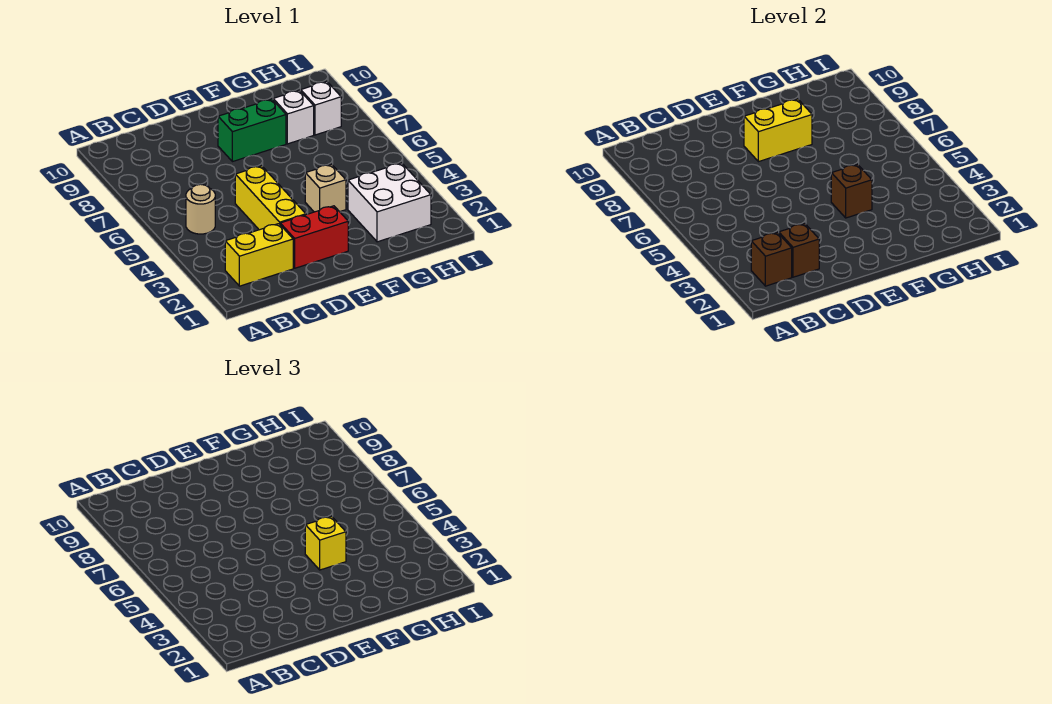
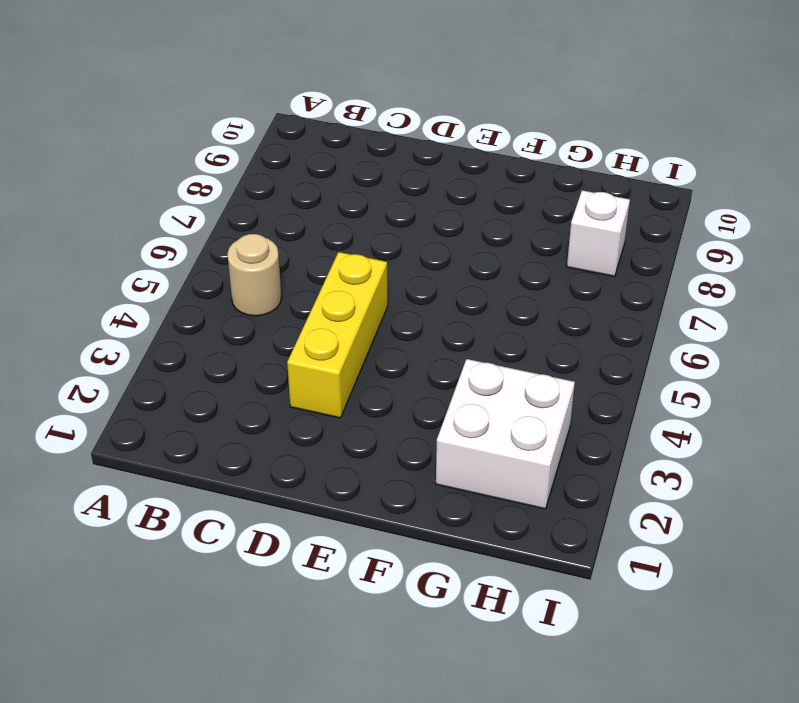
none -> yellow 1x2 brick [225,224,293,286]
none -> red 1x2 brick [280,206,348,268]
none -> green 1x2 brick [218,99,286,162]

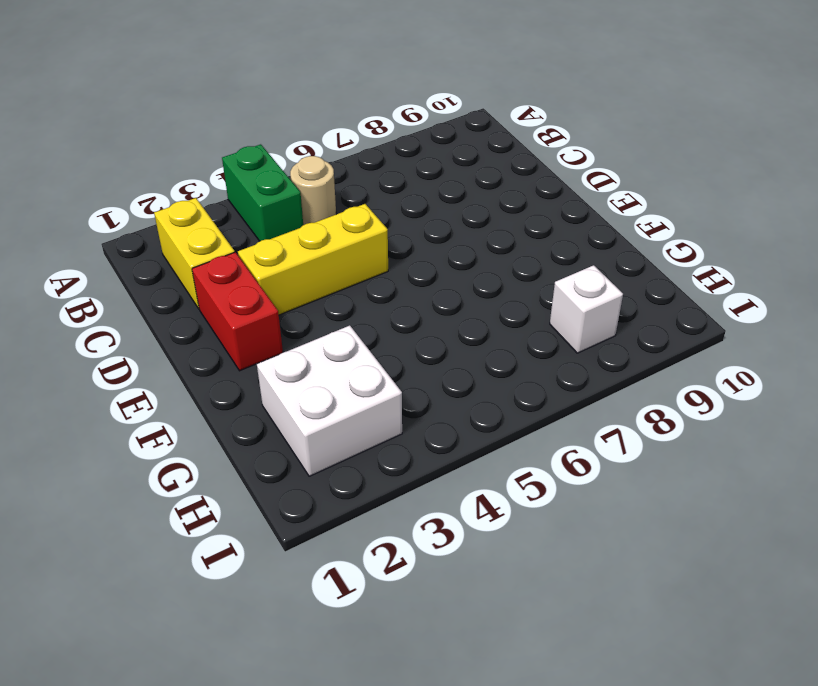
green 1x2 brick [222,144,303,241] -> green 1x2 brick moved to [218,99,286,162]
none -> tan 1x1 brick [305,164,346,212]
none -> white 1x1 brick [273,90,314,144]
none -> brown 1x1 brick [751,232,792,286]

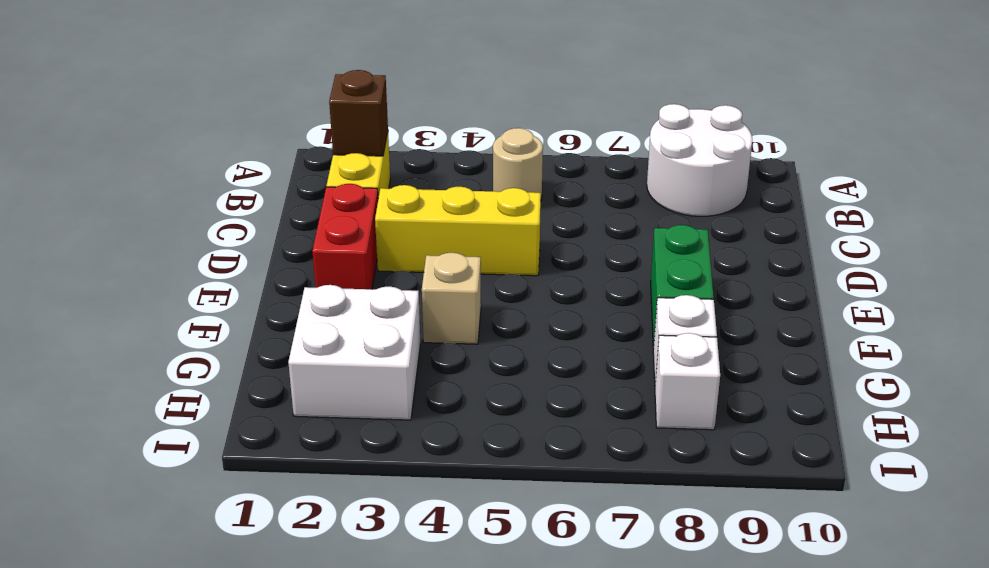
white 2x2 round brick [647,104,752,216] -> none
none -> brown 1x1 brick [779,224,819,277]
none -> yellow 1x2 brick [744,99,812,162]
none -> brown 1x1 brick [831,164,872,218]

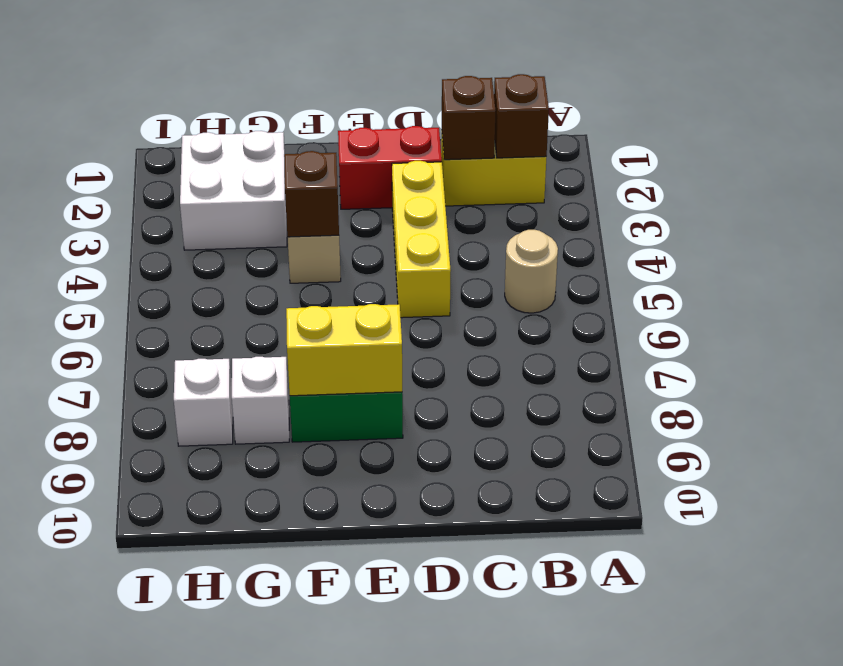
none -> yellow 1x1 brick [305,516,346,570]

